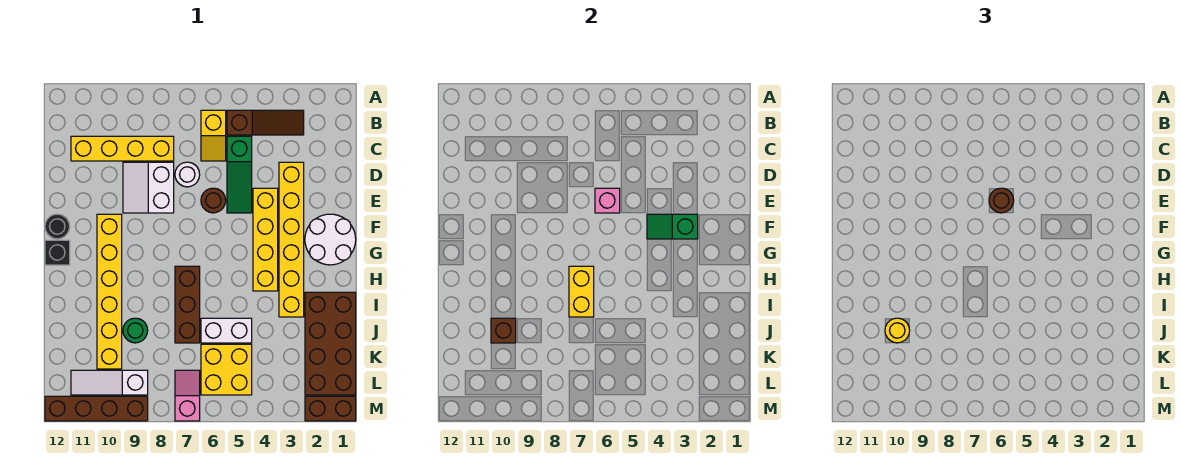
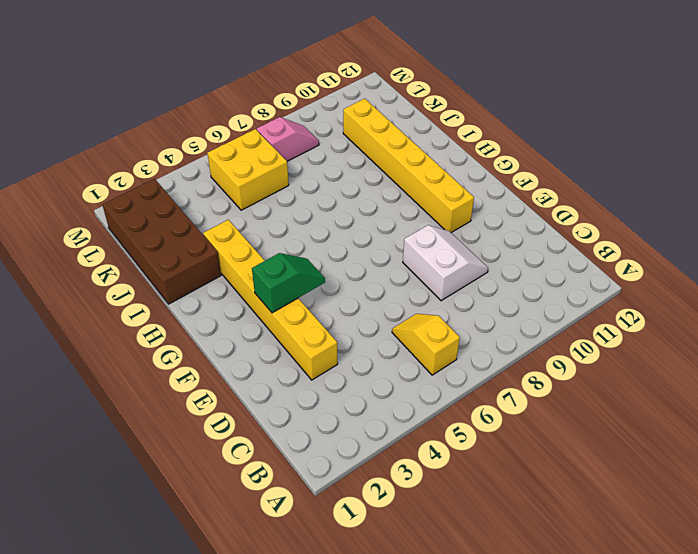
pink 1x2 slope [257,117,319,161] -> pink 1x2 slope turned to [175,370,200,421]
none -> brown 1x3 slope [227,110,304,135]
none -> green 1x3 slope [227,136,252,213]
none -> yellow 1x4 brick [71,136,174,161]

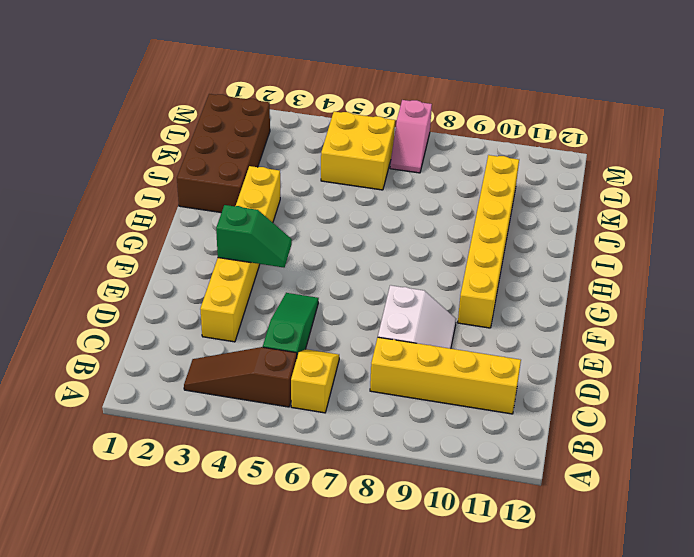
none -> white 1x1 round brick [175,162,200,187]
none -> yellow 1x4 brick [253,188,278,291]
none -> brown 1x1 round brick [201,188,226,213]

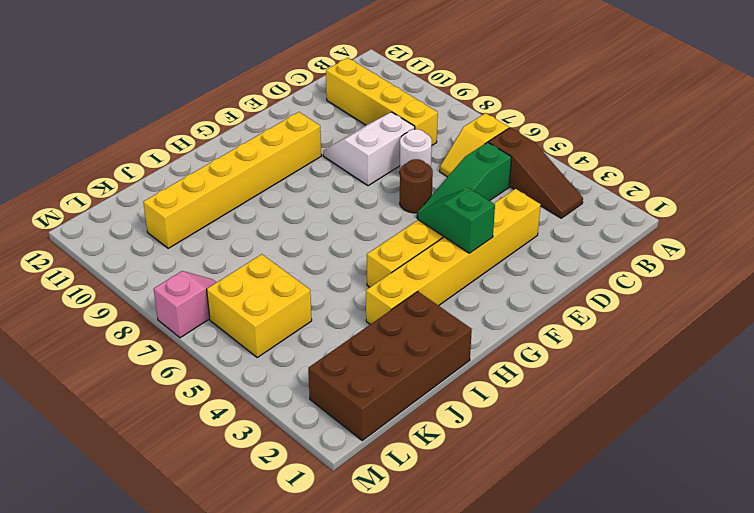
none -> white 2x2 round brick [305,214,356,265]
none -> black 1x1 round brick [45,214,70,239]
none -> black 1x1 brick [45,240,70,265]

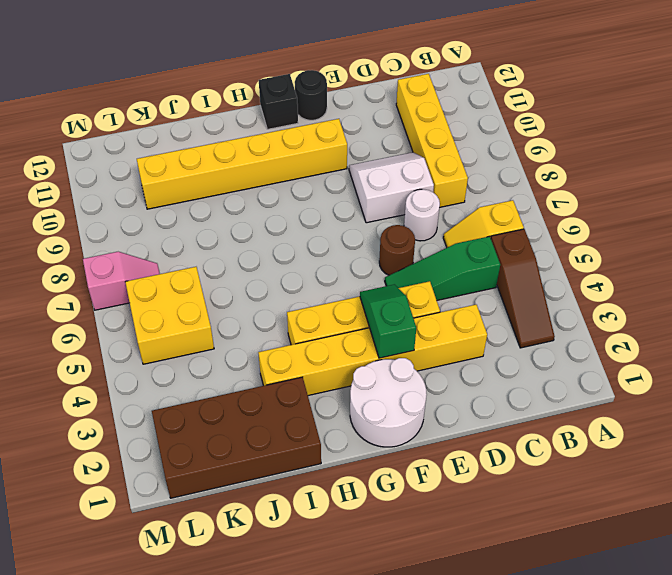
none -> brown 1x3 brick [175,266,200,343]
none -> white 1x2 brick [201,318,252,343]
none -> green 1x1 round brick [123,318,148,343]

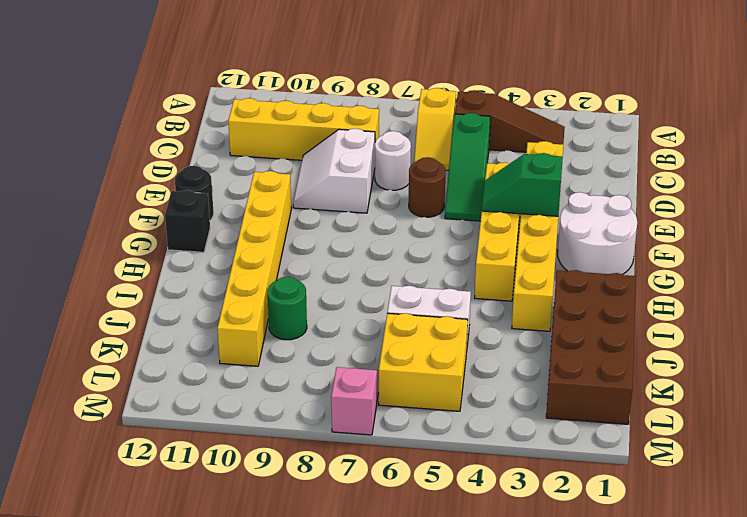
none -> brown 1x3 brick [175,266,200,343]
none -> white 1x3 slope [71,370,148,395]
none -> brown 1x2 brick [305,396,356,421]

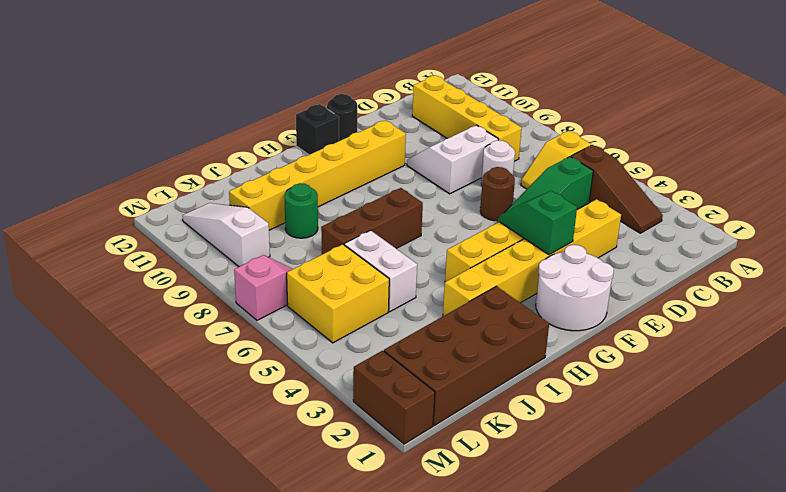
none -> brown 1x4 brick [45,396,148,421]
none -> pink 1x1 brick [595,188,620,213]
none -> yellow 1x2 brick [569,266,594,317]

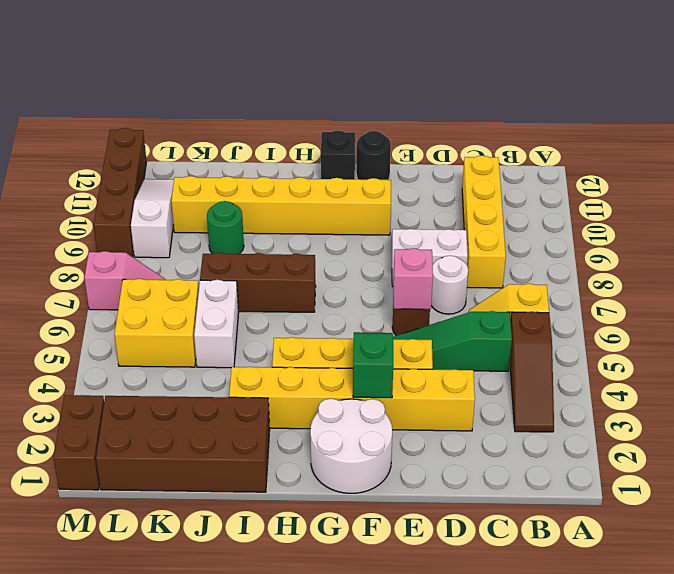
none -> yellow 1x2 brick [569,266,594,317]
none -> brown 1x1 brick [491,318,516,343]
none -> brown 1x1 round brick [989,188,1014,213]

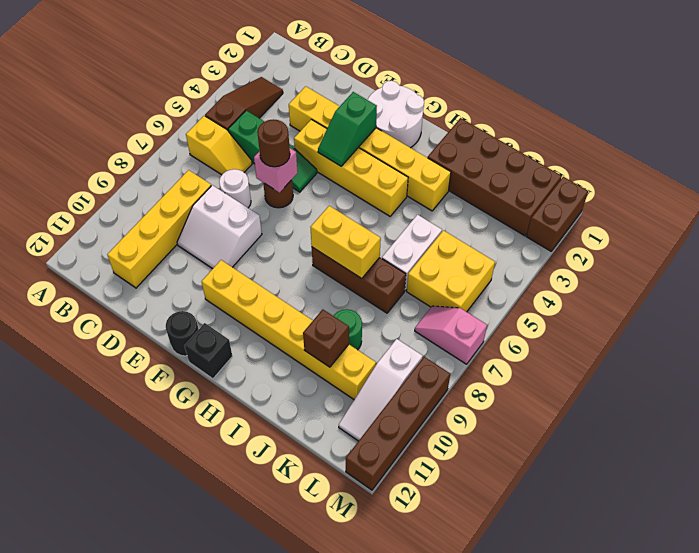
none -> yellow 1x1 round brick [885,318,910,343]

